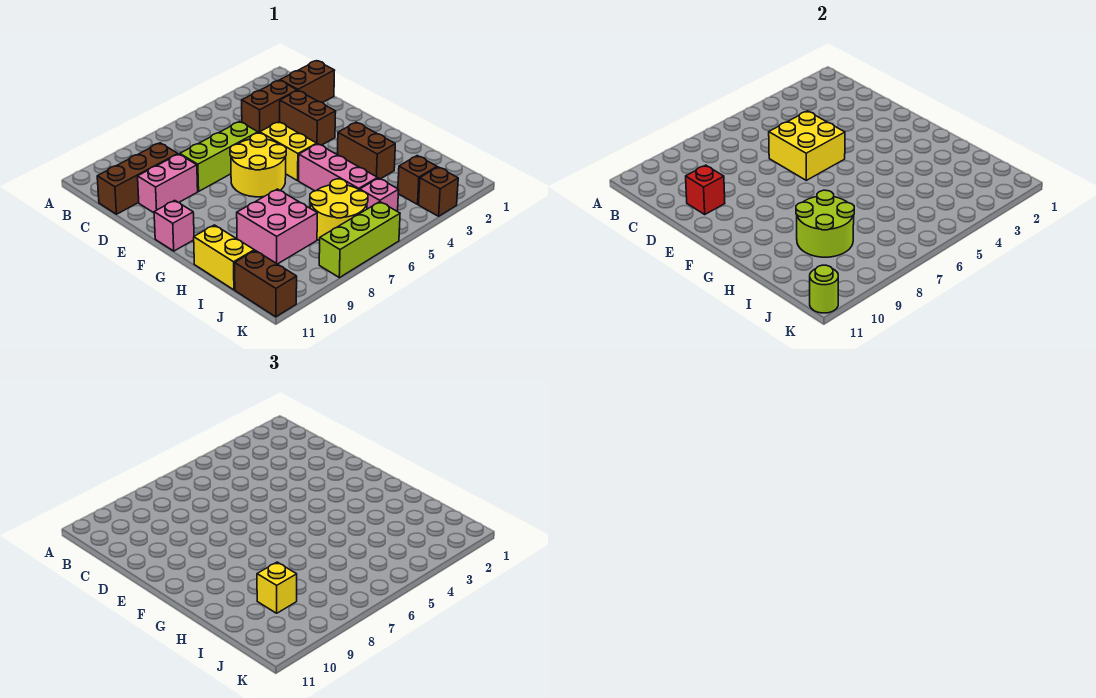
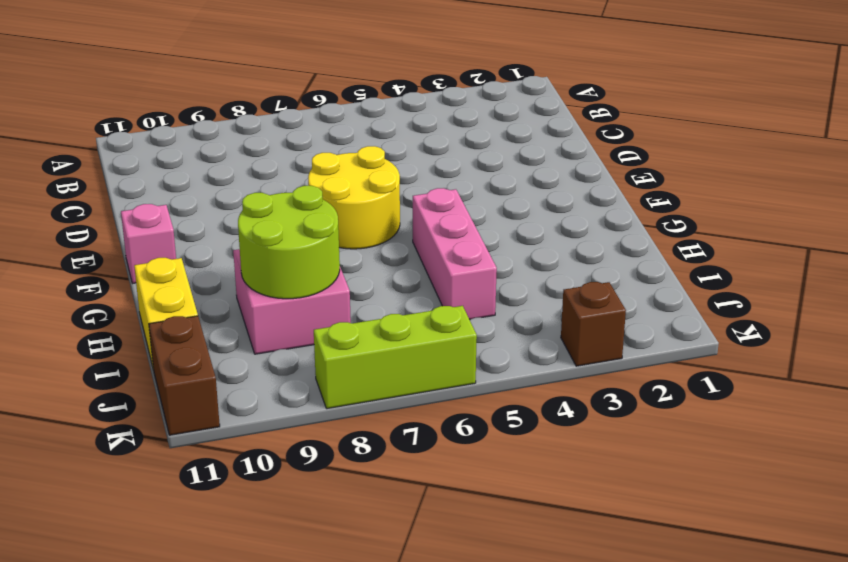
none -> brown 1x2 brick [280,61,335,103]
none -> brown 1x2 brick [242,80,297,133]
none -> brown 1x3 brick [97,143,178,214]

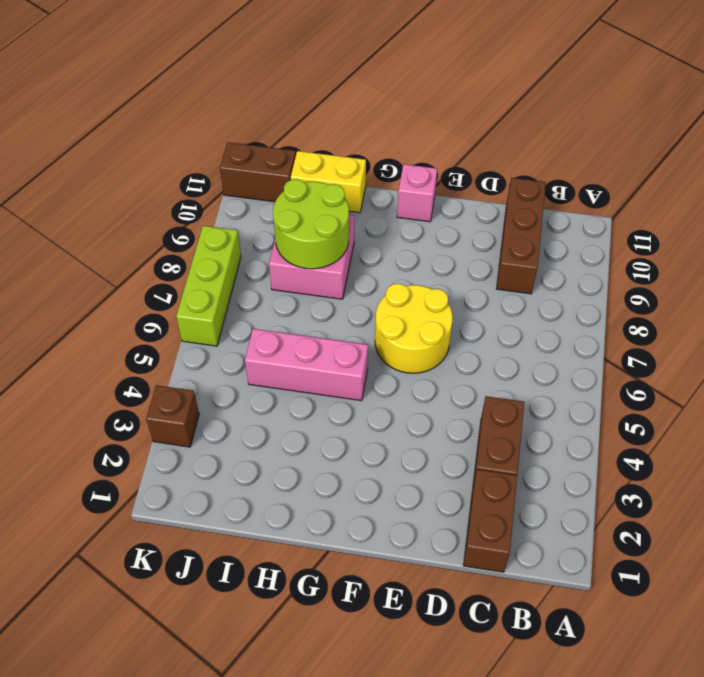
none -> brown 1x2 brick [280,91,336,145]
none -> lime 1x3 brick [180,122,258,191]
none -> pink 1x2 brick [138,154,198,213]

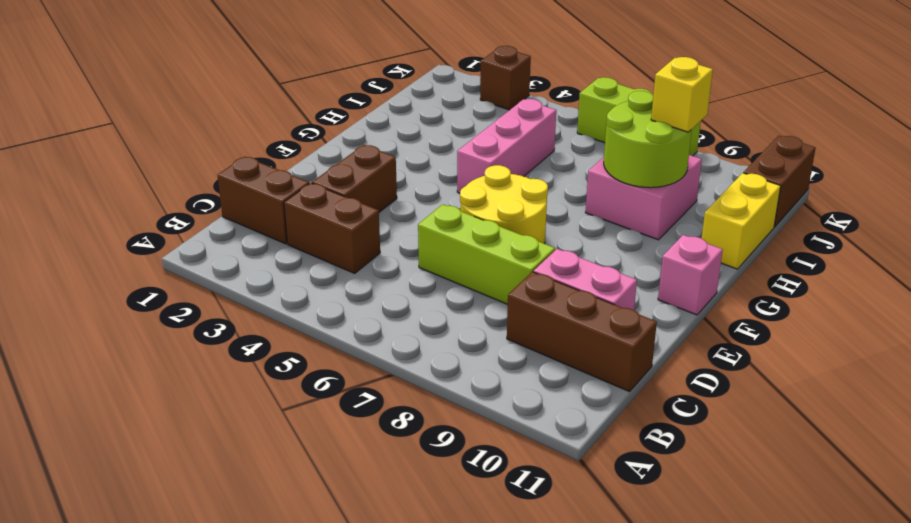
none -> yellow 1x2 brick [260,122,317,181]
none -> brown 1x2 brick [337,122,395,179]
none -> yellow 2x2 round brick [310,179,368,241]

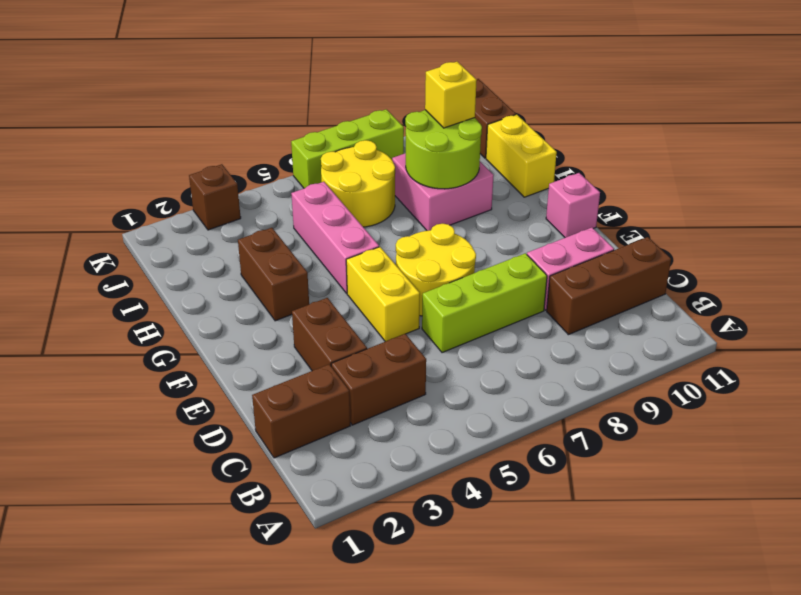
none -> brown 1x1 brick [398,156,437,204]
none -> pink 1x1 brick [360,178,399,212]
none -> yellow 2x2 brick [769,111,845,180]

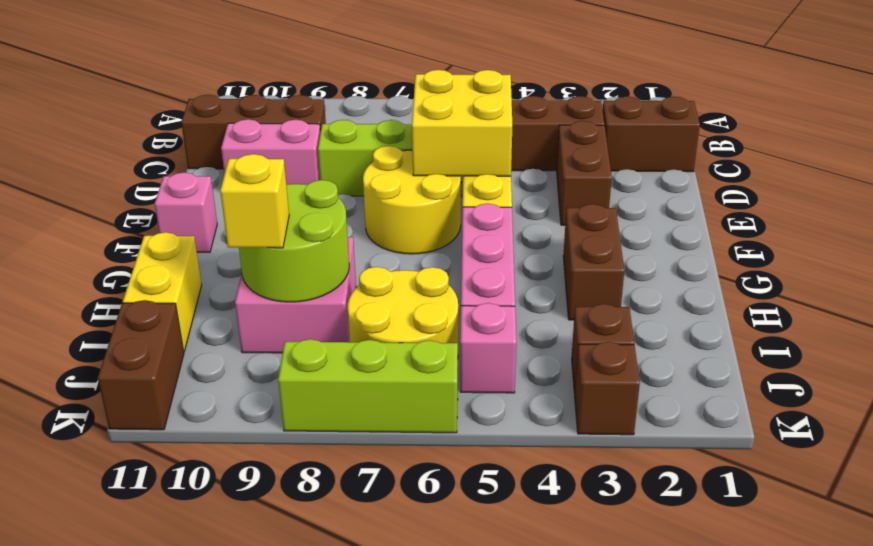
none -> red 1x1 brick [686,165,725,214]
none -> lime 1x1 round brick [810,265,838,313]

